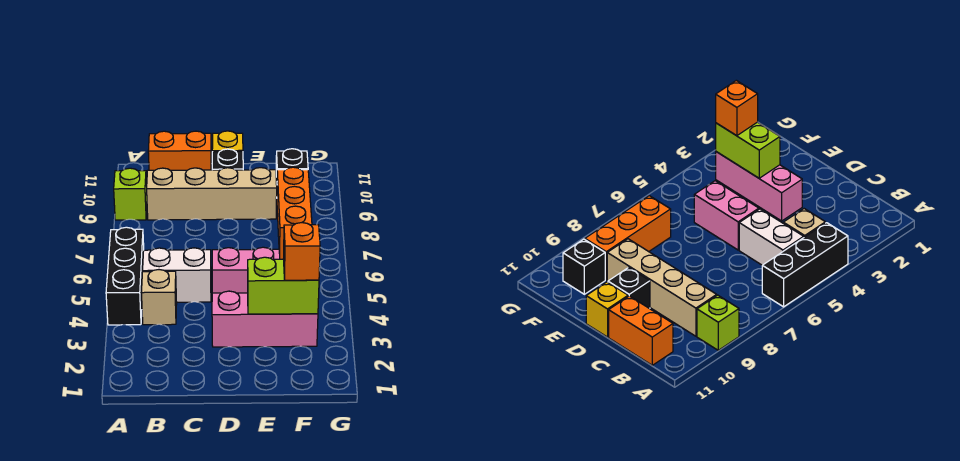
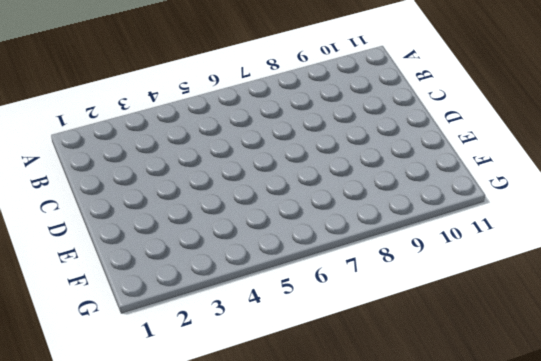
none -> black 1x3 brick [106,227,144,325]
none -> lime 1x1 brick [114,168,147,220]
none -> tan 1x1 brick [141,270,177,325]

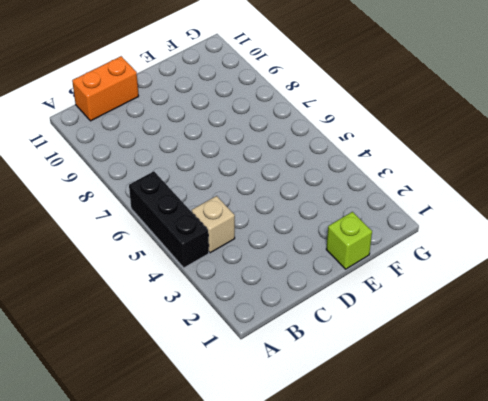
lime 1x1 brick [326,212,372,269] -> lime 1x1 brick moved to [114,168,147,220]
none -> white 1x2 brick [143,248,211,302]
none -> tan 1x4 brick [147,168,277,220]
none -> pink 1x3 brick [212,291,318,347]

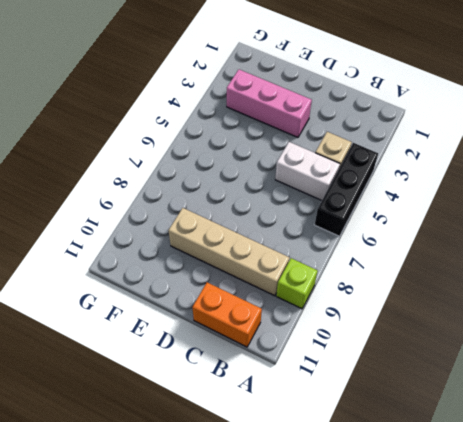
none -> pink 1x2 brick [212,247,280,293]
none -> black 1x1 brick [212,149,243,170]
none -> yellow 1x1 brick [212,131,243,152]

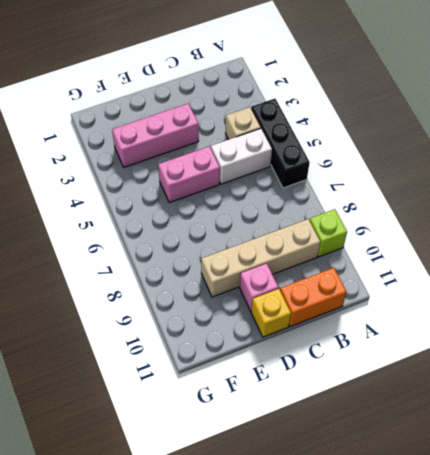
pink 1x1 brick [240,263,279,311] -> black 1x1 brick [212,149,243,170]
none -> orange 1x3 brick [277,167,312,259]
none -> black 1x1 brick [276,149,308,185]
none -> lime 1x2 brick [248,257,319,314]

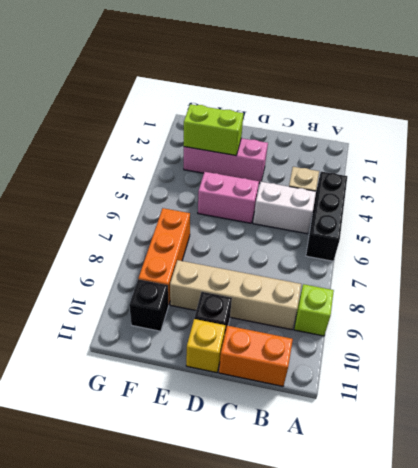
none -> orange 1x1 brick [284,223,320,280]

